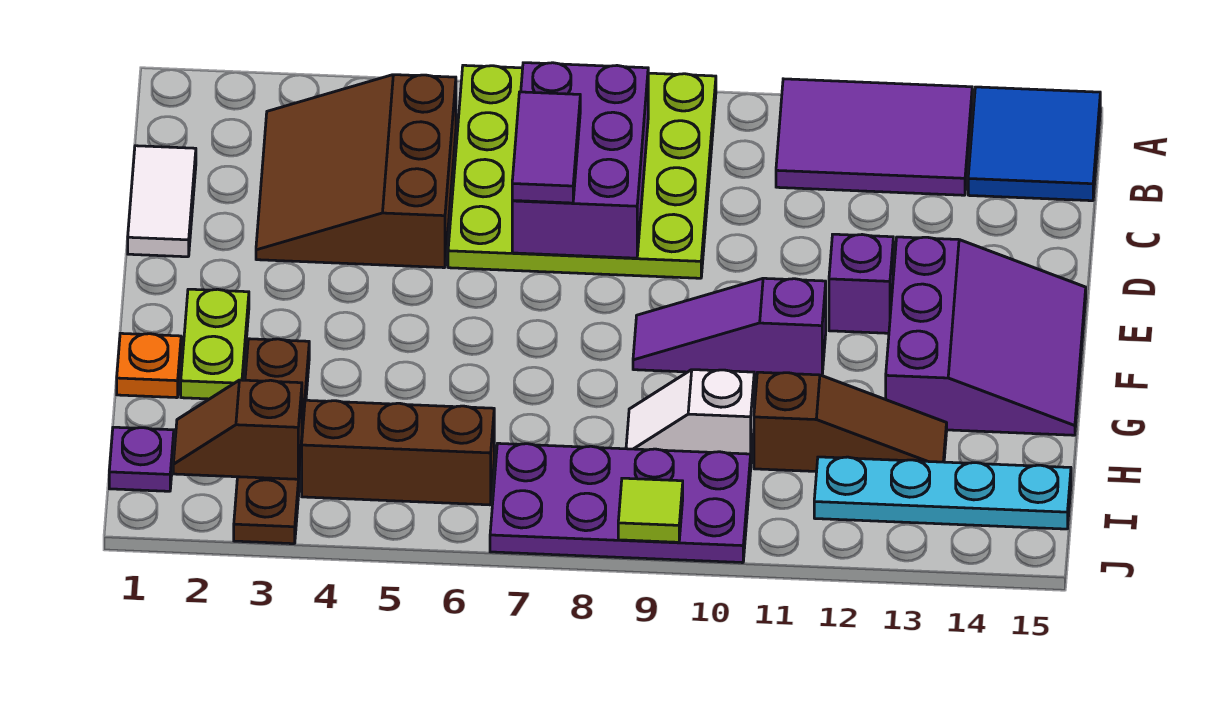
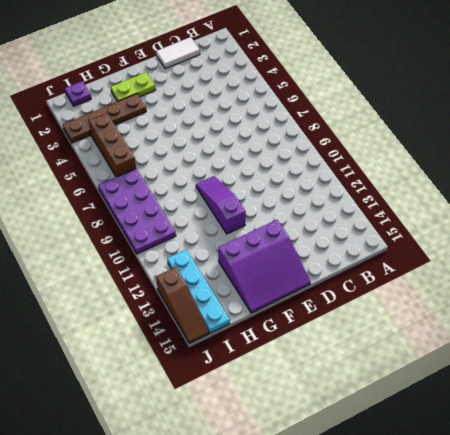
brown 1x3 slope [156,267,209,344] -> brown 1x3 slope moved to [754,372,947,472]
none -> lime 4x4 plate [448,65,716,278]
none -> purple 2x3 tile [776,79,972,195]
none -> blue 2x2 tile [968,87,1100,201]

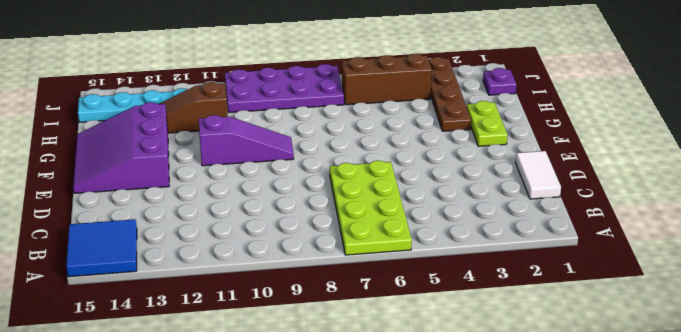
lime 2x4 plate [330,161,412,255] -> lime 4x4 plate [448,65,716,278]
none -> purple 2x3 tile [776,79,972,195]
none -> brown 3x3 slope [256,75,456,268]
none -> purple 1x1 brick [829,234,893,333]

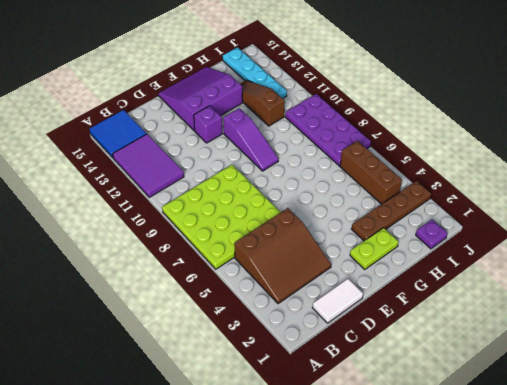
none -> orange 1x1 plate [117,333,181,398]
none -> white 1x2 slope [626,370,754,459]
none -> purple 2x3 brick [512,63,648,258]

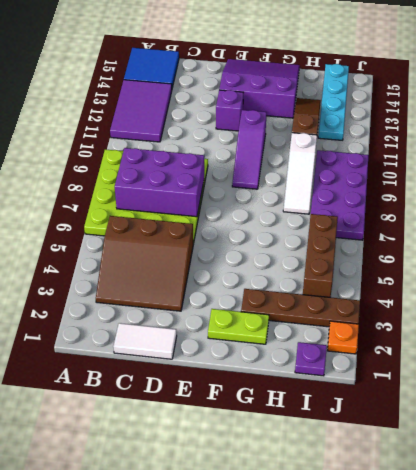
white 1x3 slope [283,133,317,214] -> white 1x2 slope [626,370,754,459]
orange 1x1 plate [327,321,359,354] -> orange 1x1 plate moved to [117,333,181,398]
none -> brown 1x2 slope [173,380,302,479]
none -> lime 1x1 tile [618,478,683,542]
none -> purple 1x2 tile [512,92,580,203]

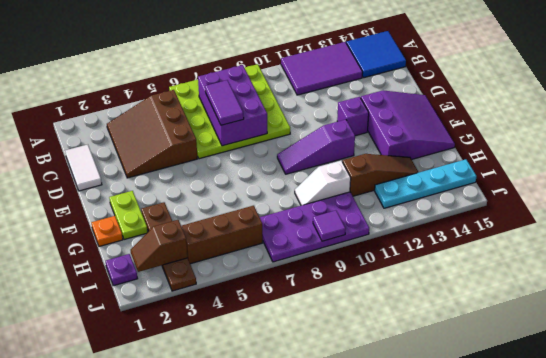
purple 1x1 tile [313,211,346,241] -> lime 1x1 tile [618,478,683,542]

